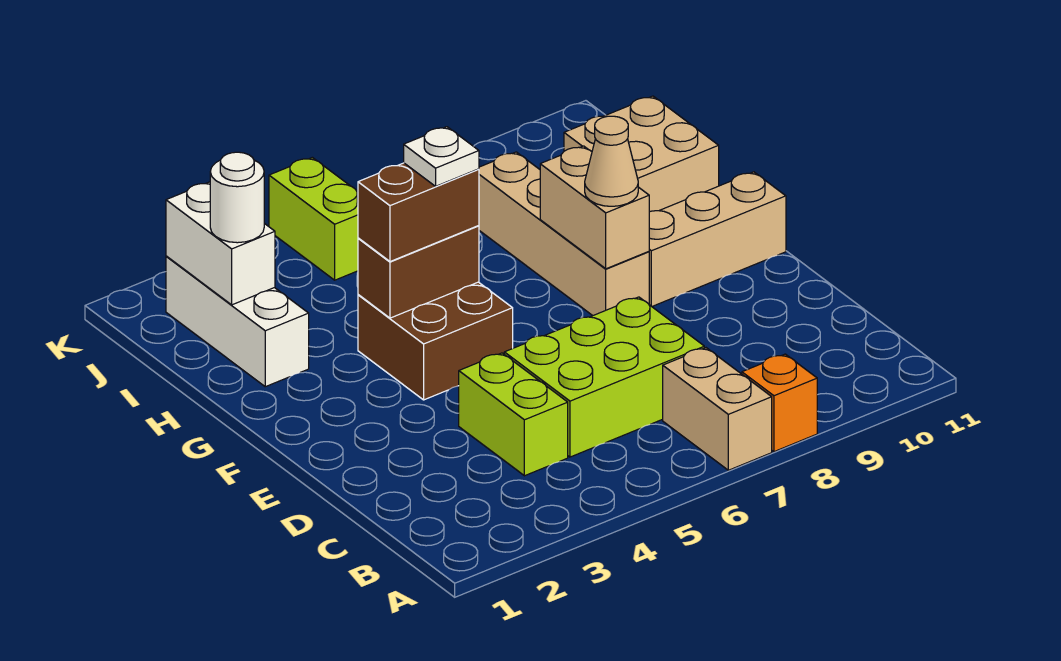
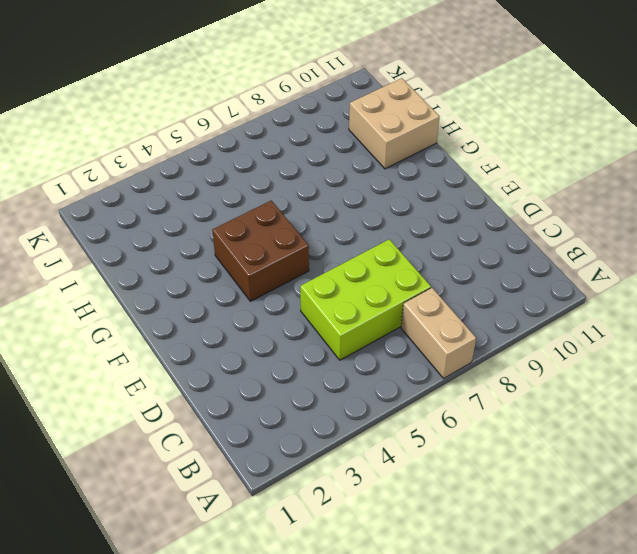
none -> orange 1x1 brick [742,354,817,452]
none -> lime 1x2 brick [459,353,568,476]
none -> tan 1x4 brick [479,152,649,316]

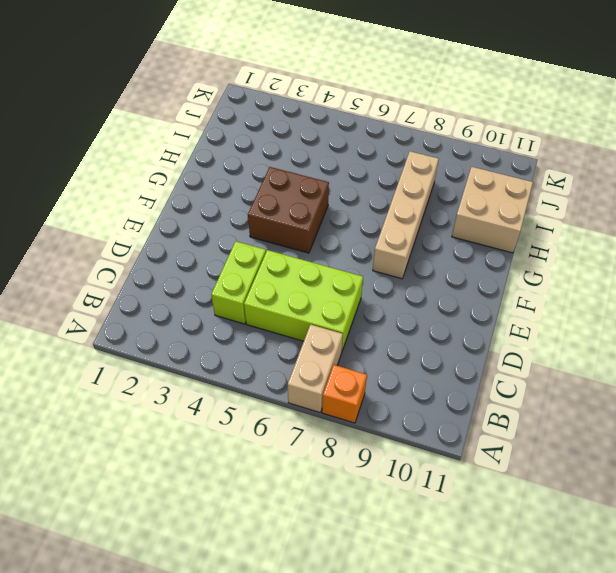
none -> tan 1x3 brick [649,172,786,306]
none -> white 1x3 brick [166,256,309,387]
none -> lime 1x2 brick [269,157,358,280]

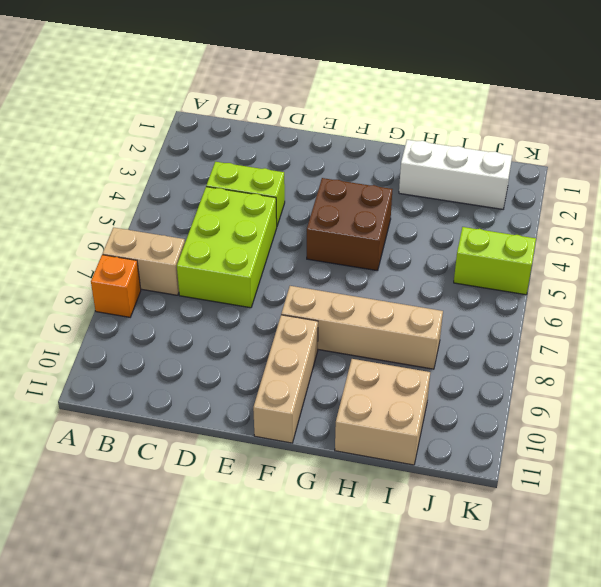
none -> tan 1x2 brick [540,146,649,269]
none -> brown 1x2 brick [358,226,479,318]
none -> white 1x2 brick [166,182,275,305]

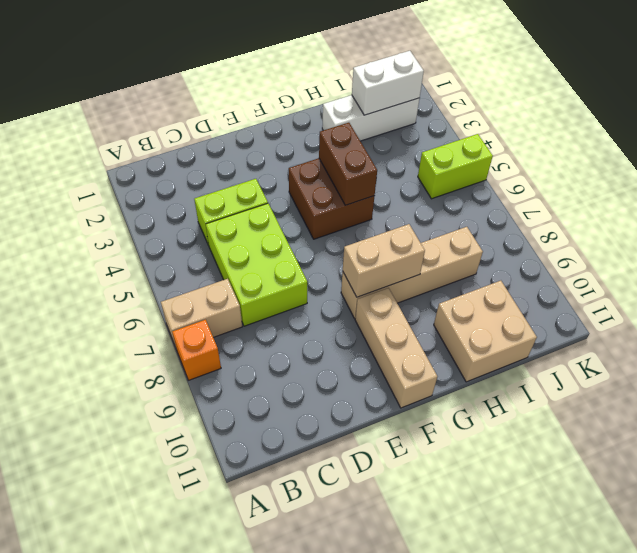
none -> tan 1x1 cone [585,116,638,206]
none -> brown 1x2 brick [358,163,479,262]
none -> white 1x1 round brick [210,152,264,243]

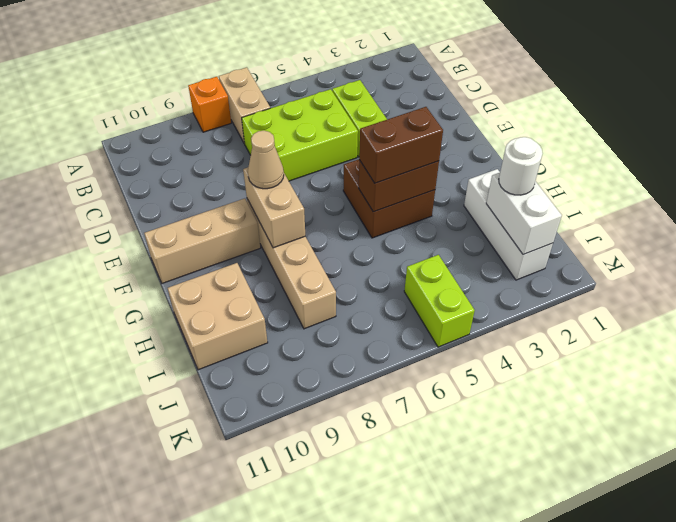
none -> white 1x1 plate [404,127,479,186]

